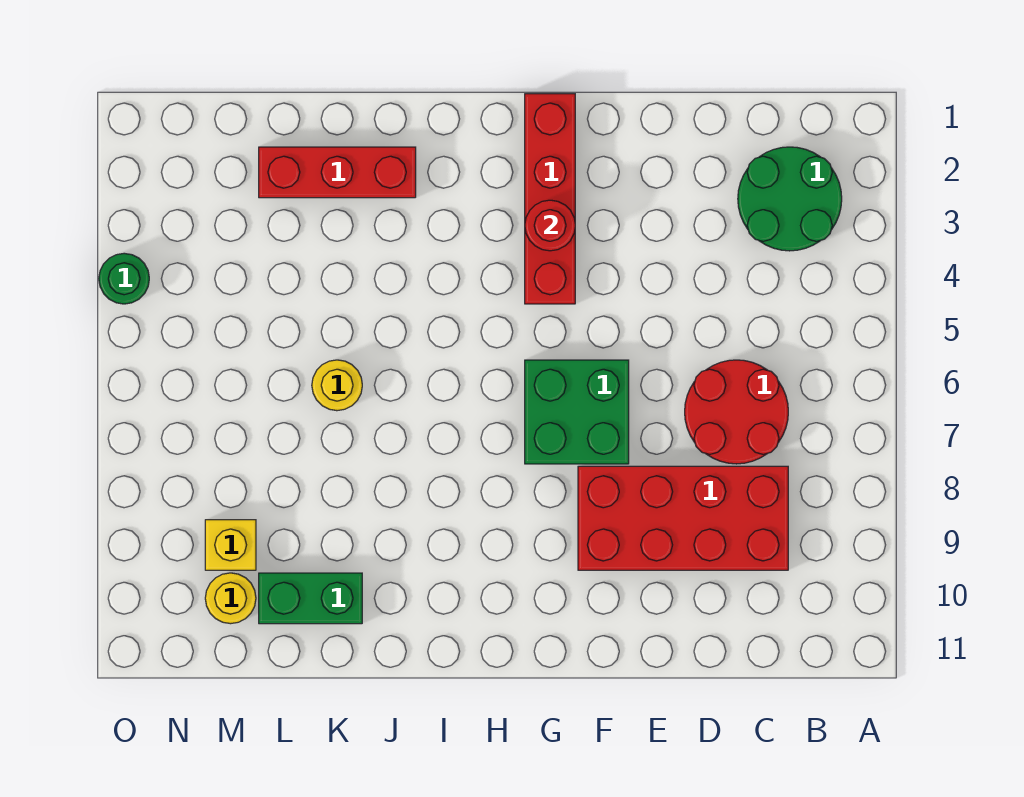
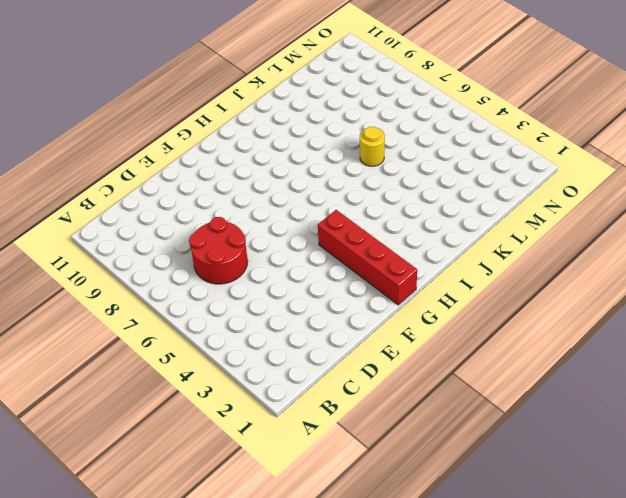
none -> green 2x2 round brick [738,147,842,251]
none -> red 2x4 brick [578,466,788,570]
none -> green 2x2 brick [525,360,629,464]

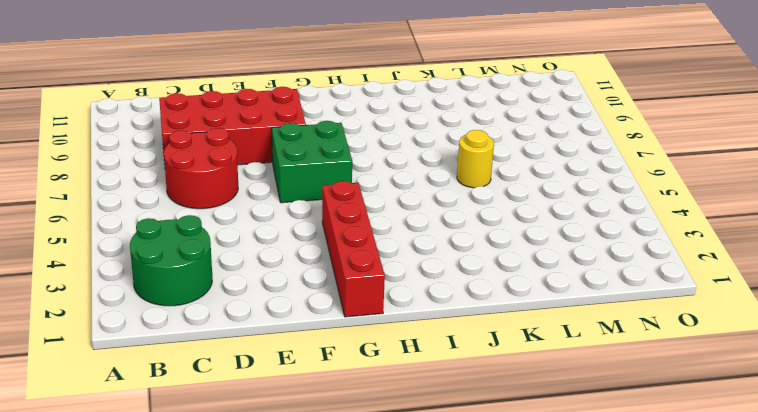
none -> red 1x3 brick [259,147,416,198]
none -> green 1x2 brick [259,573,362,624]
none -> yellow 1x1 brick [205,520,256,570]

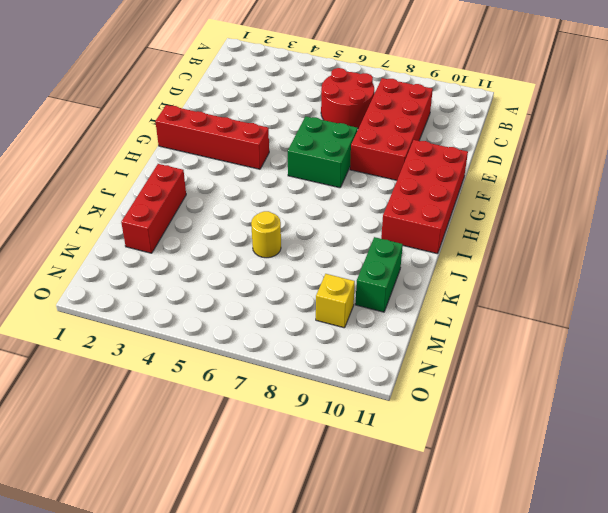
red 2x4 brick [381,140,468,254] -> none
none -> green 2x2 round brick [738,147,842,251]
none -> yellow 1x1 round brick [205,573,256,624]
none -> green 1x1 round brick [99,253,149,304]

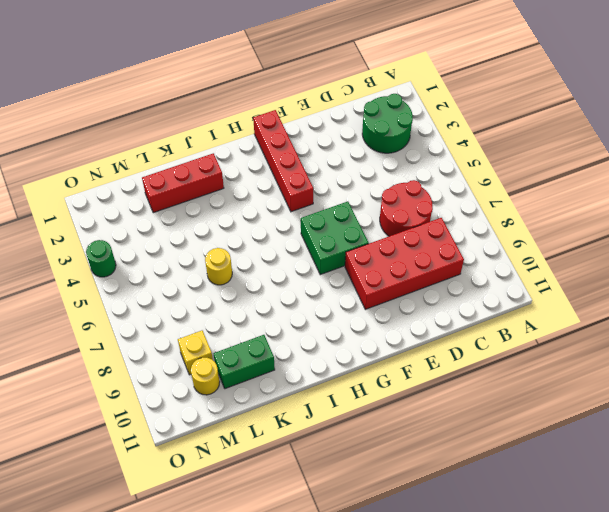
none -> red 1x1 round brick [525,200,575,251]

